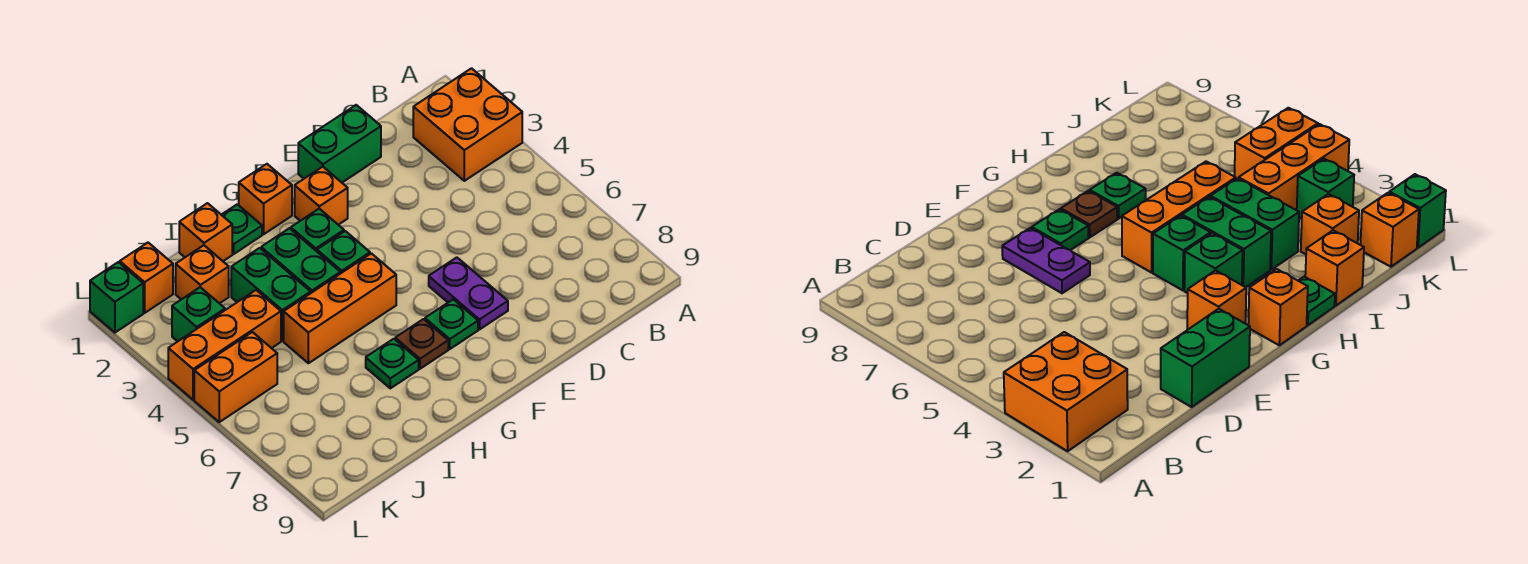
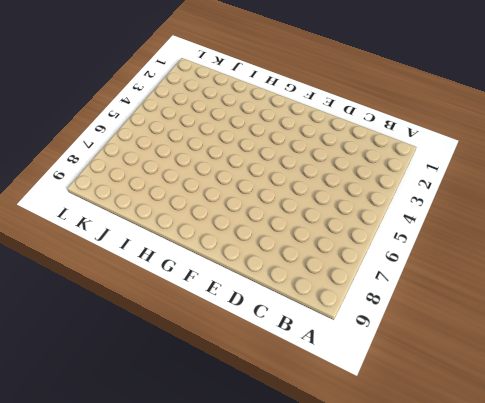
none -> orange 2x2 brick [413,68,522,181]
none -> green 1x2 brick [298,105,381,182]
none -> purple 1x2 plate [429,257,508,329]

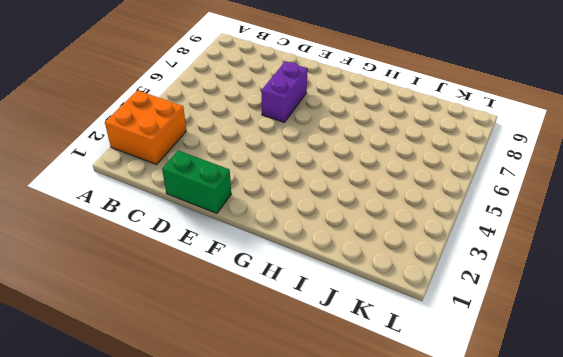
purple 1x2 brick [261,62,308,122] -> purple 1x2 plate [429,257,508,329]
none -> orange 1x1 brick [295,167,348,225]
none -> green 1x1 plate [425,299,478,349]
none -> orange 1x1 brick [239,164,292,234]

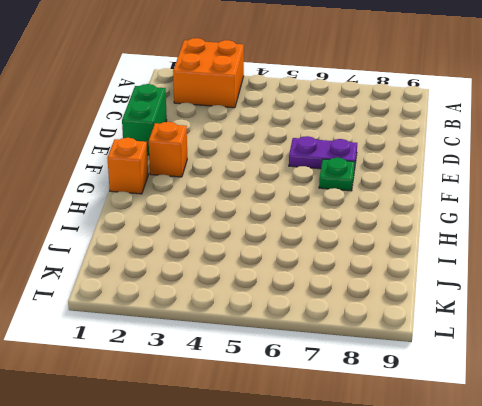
none -> green 1x1 brick [291,209,344,251]
none -> green 1x1 brick [317,231,370,274]
none -> orange 1x3 brick [284,253,396,363]

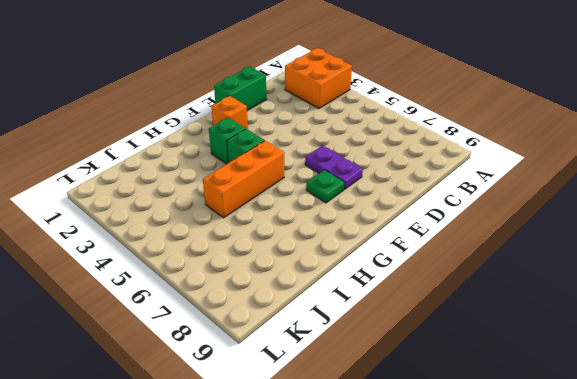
none -> orange 1x1 brick [239,164,292,234]
none -> brown 1x1 plate [395,319,448,369]
none -> green 1x1 plate [222,204,262,254]

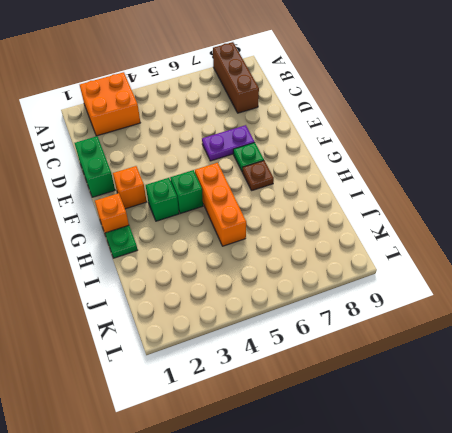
brown 1x3 brick [213,42,259,113] -> none
none -> green 1x2 brick [261,228,340,293]
none -> green 1x1 plate [366,339,419,388]
none -> orange 1x1 brick [179,203,232,261]

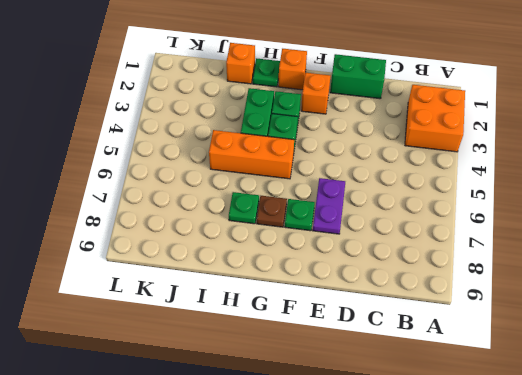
none -> green 1x2 brick [231,248,311,341]
none -> orange 1x1 brick [176,245,229,303]
none -> orange 1x3 brick [168,290,281,400]

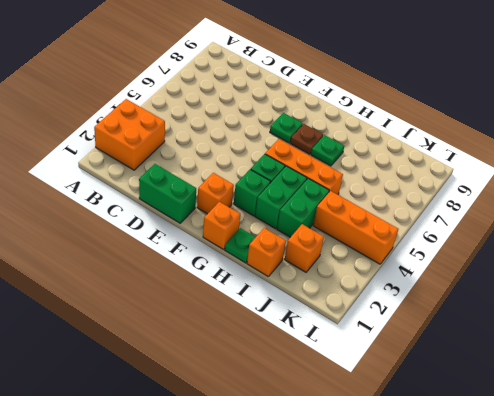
none -> purple 1x2 plate [429,257,508,329]
none -> orange 1x1 brick [120,243,173,313]
none -> green 1x1 brick [172,287,225,341]

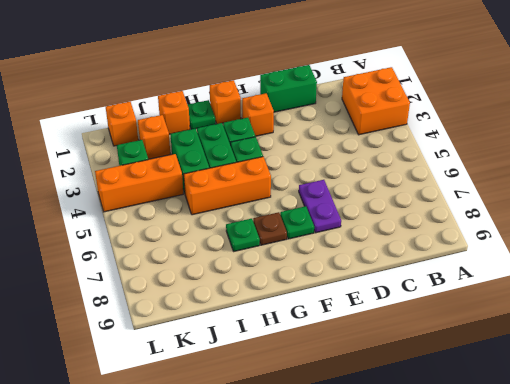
none -> orange 1x2 brick [194,332,277,422]
none -> green 1x1 brick [90,262,143,333]

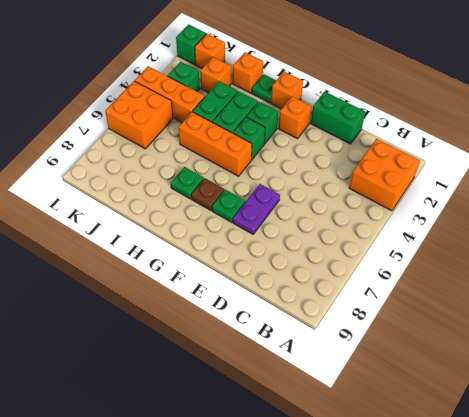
orange 2x2 brick [105,81,173,149] -> orange 1x2 brick [194,332,277,422]

